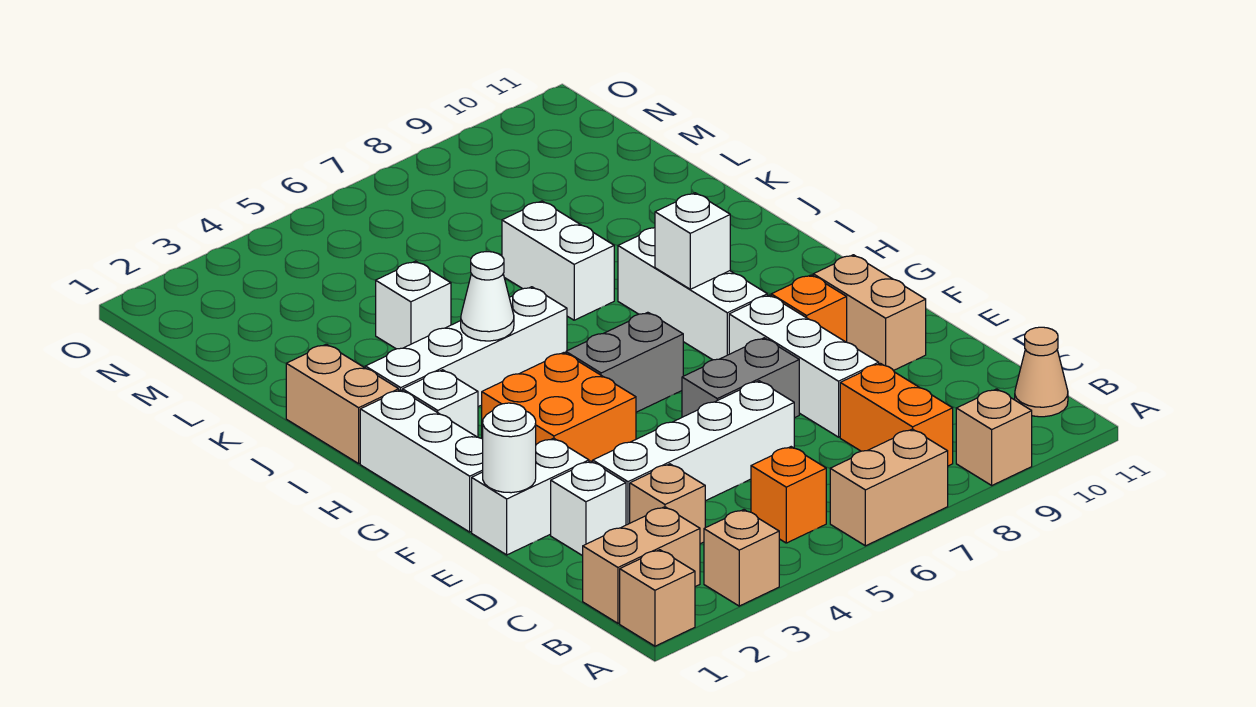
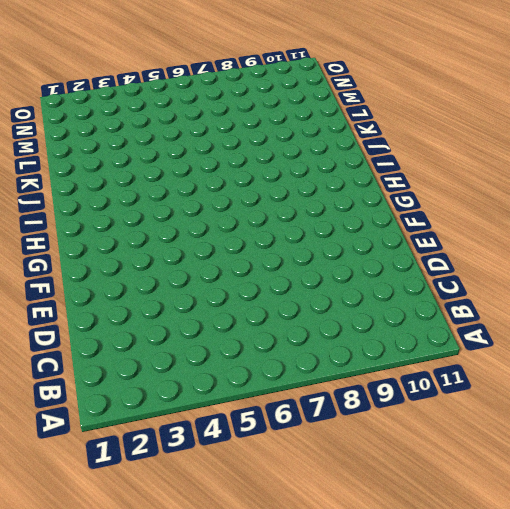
none -> tan 1x1 brick [620,550,695,646]
none -> tan 1x1 brick [704,510,779,606]
none -> tan 1x2 brick [830,429,948,546]

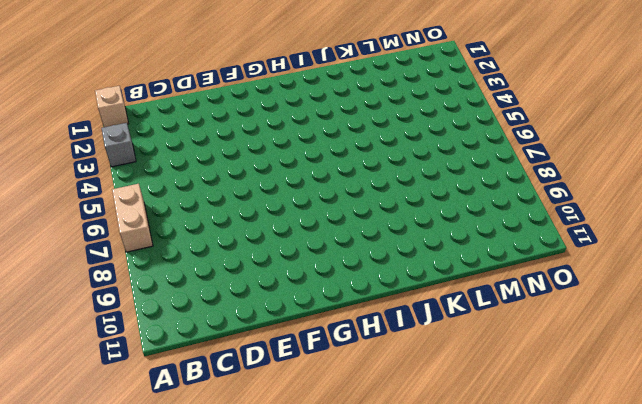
grey 1x1 brick [102,123,136,167] -> tan 1x1 brick [704,510,779,606]
none -> tan 1x1 brick [956,389,1032,485]
none -> tan 1x2 brick [583,507,700,623]
none -> orange 1x1 brick [751,447,826,543]

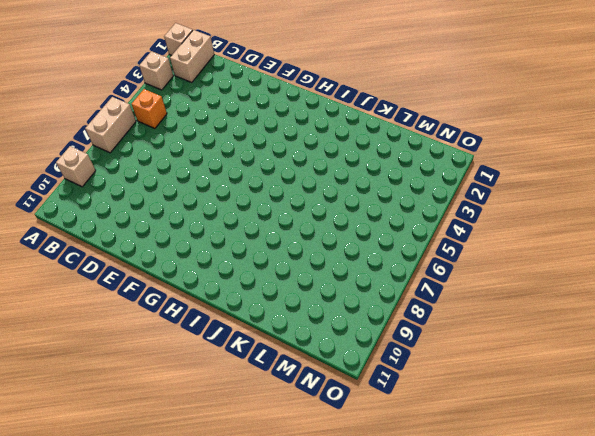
none -> orange 1x2 brick [840,363,953,466]
none -> tan 1x1 cone [1015,327,1068,417]
none -> tan 1x1 brick [630,464,705,544]

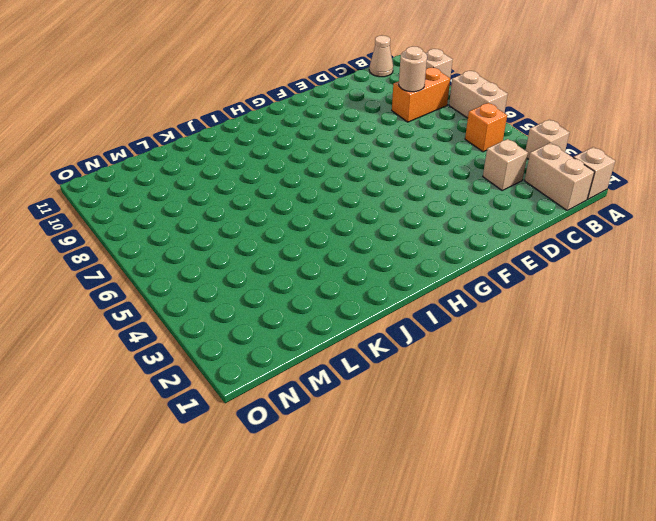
tan 1x1 round brick [399,46,427,92] -> none
none -> white 1x1 brick [551,461,626,556]
none -> white 1x4 brick [593,381,794,525]
none -> white 1x3 brick [729,295,879,437]

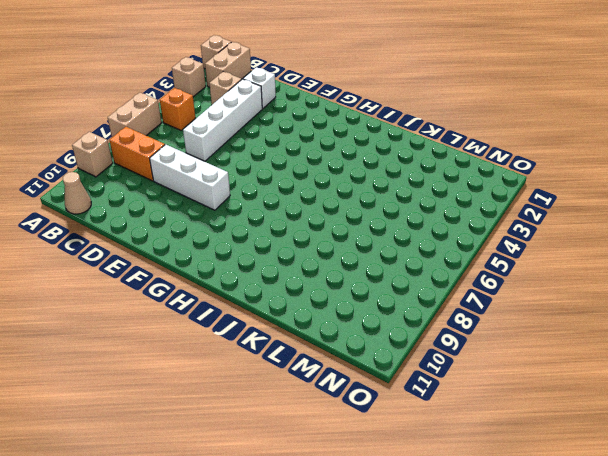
none -> white 1x2 brick [472,438,589,555]
none -> grey 1x2 brick [682,338,799,418]
none -> tan 1x2 brick [813,255,926,371]

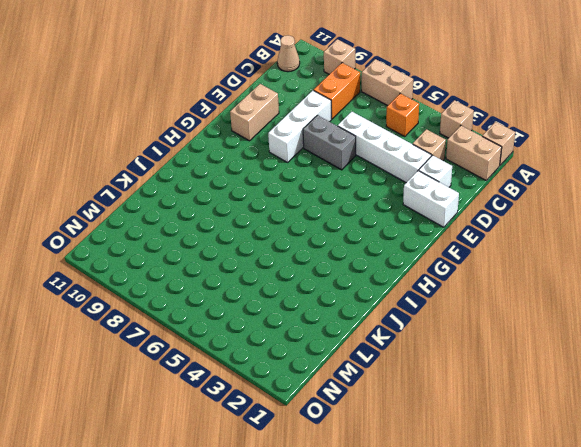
none -> white 1x3 brick [360,390,483,532]
none -> orange 2x2 brick [482,353,636,462]
none -> orange 1x1 brick [771,275,847,342]

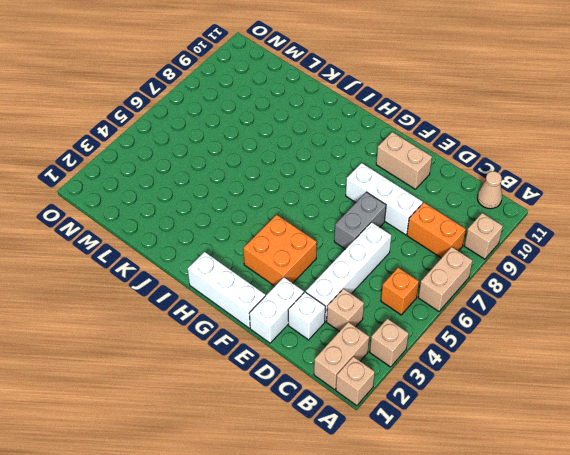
none -> orange 1x1 brick [771,275,847,342]
none -> grey 1x2 brick [566,312,683,412]
none -> white 1x3 brick [618,228,767,360]

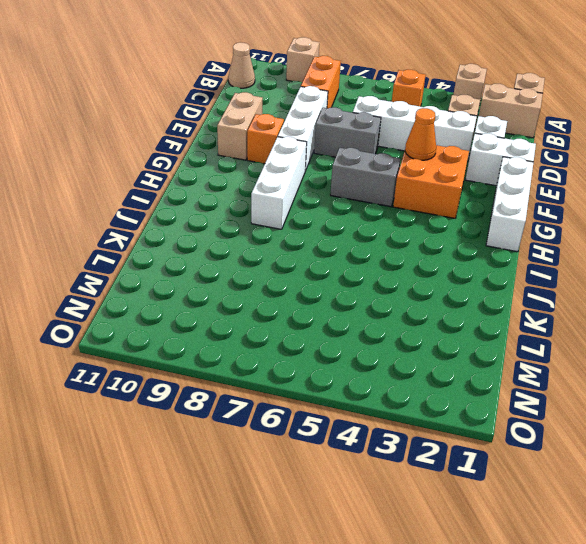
orange 1x1 cone [405,108,436,160] -> none
none -> tan 1x2 brick [830,429,948,546]
none -> white 1x1 brick [403,370,478,437]
none -> tan 1x2 brick [286,344,399,464]

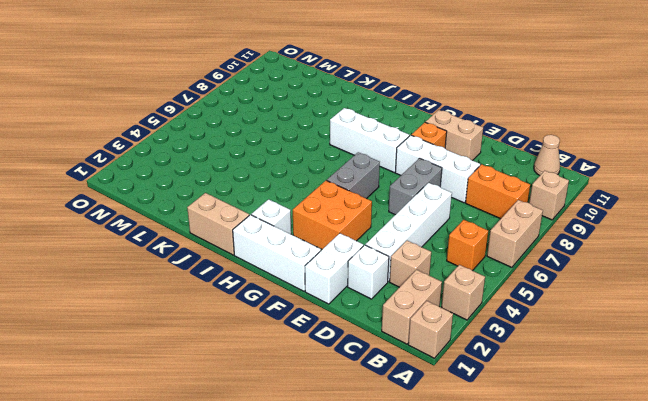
none -> white 1x4 brick [365,287,567,407]
none -> white 1x2 brick [502,201,614,320]
none -> white 1x1 brick [376,261,451,349]

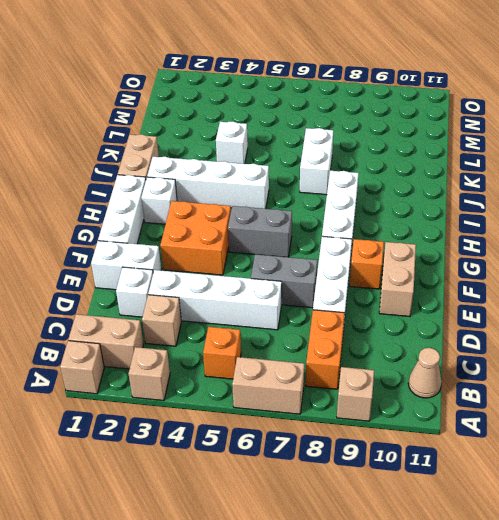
none -> white 1x1 round brick [483,403,536,493]
none -> white 1x1 brick [655,193,730,289]
none -> white 1x1 cone [461,252,514,341]

